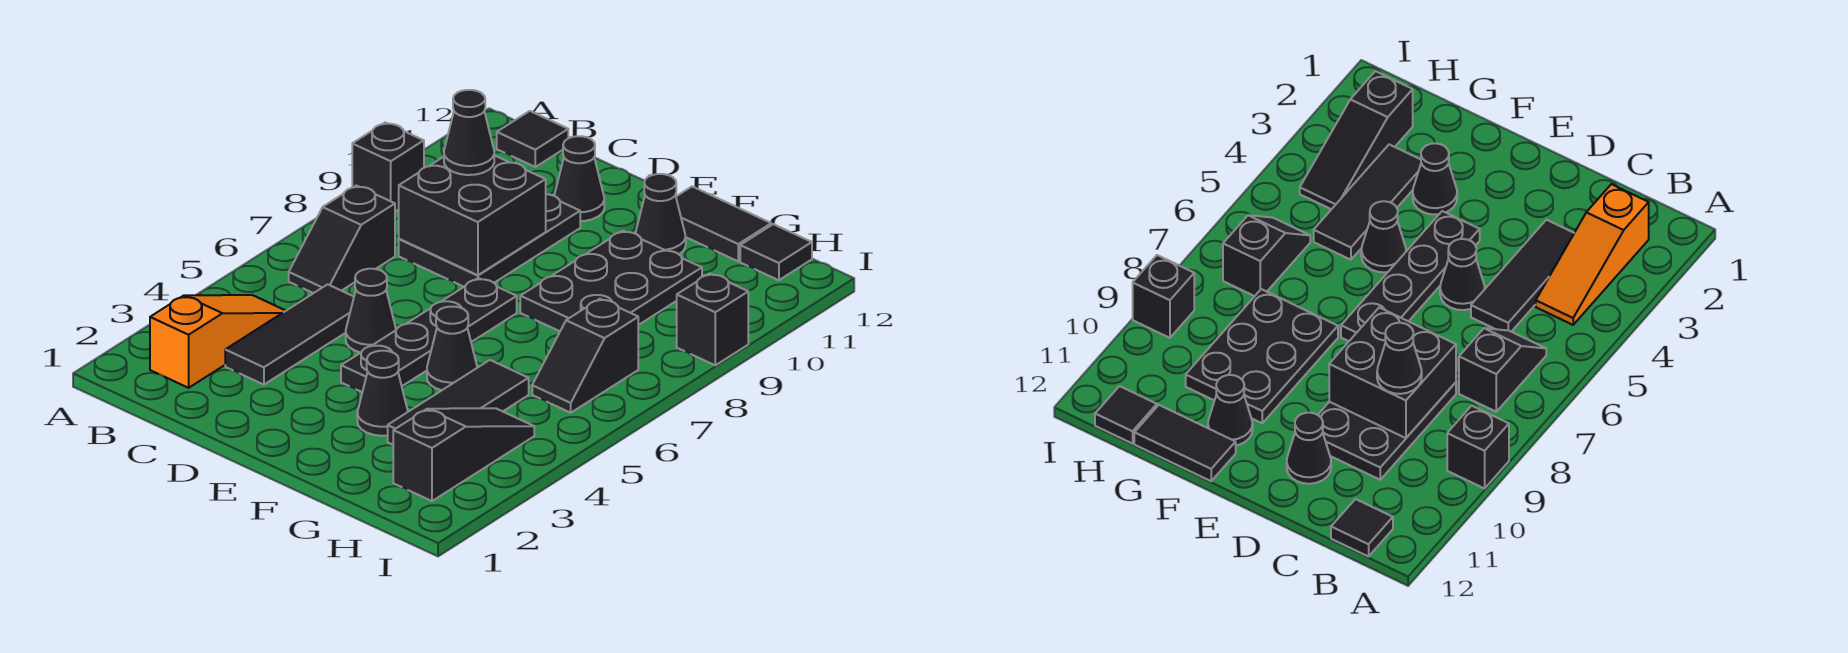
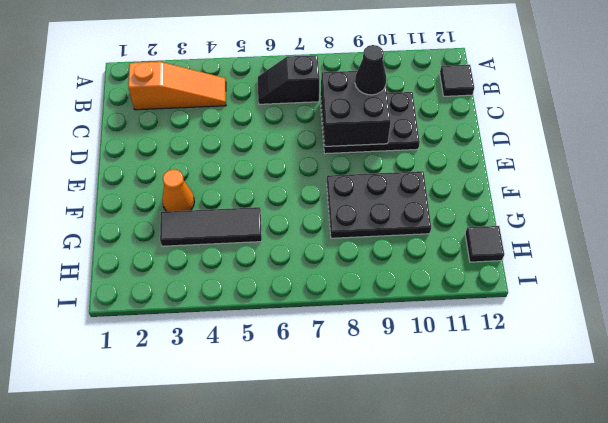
orange 1x1 cone [162,169,194,212] -> black 1x1 cone [357,351,408,436]
none -> black 1x1 brick [352,123,424,212]
none -> black 1x3 tile [225,284,354,385]
none -> black 1x1 cone [346,269,396,353]

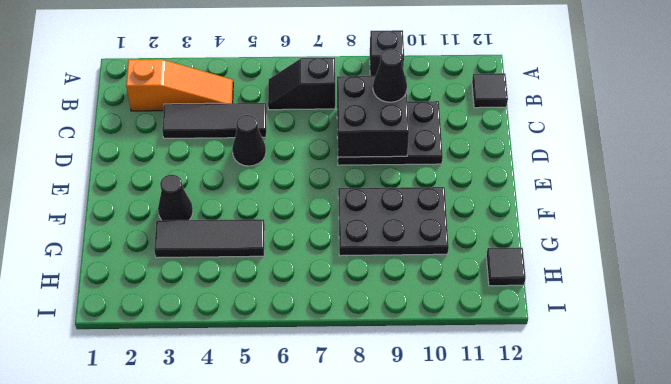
none -> black 1x1 cone [554,136,604,221]
none -> black 1x4 plate [341,278,517,392]
none -> black 1x1 cone [427,307,477,390]

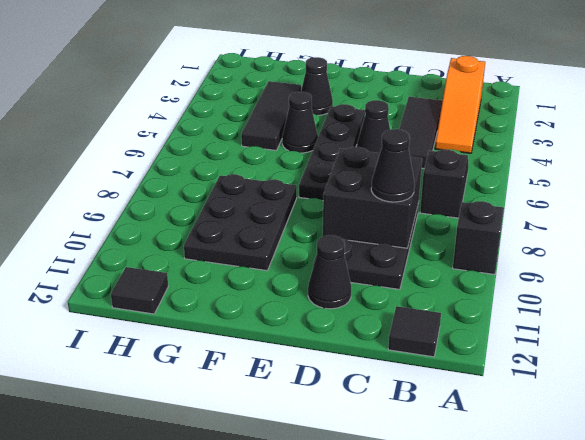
none -> black 1x1 cone [635,174,686,254]
none -> black 1x2 tile [676,187,771,261]
none -> black 1x3 slope [393,408,534,501]

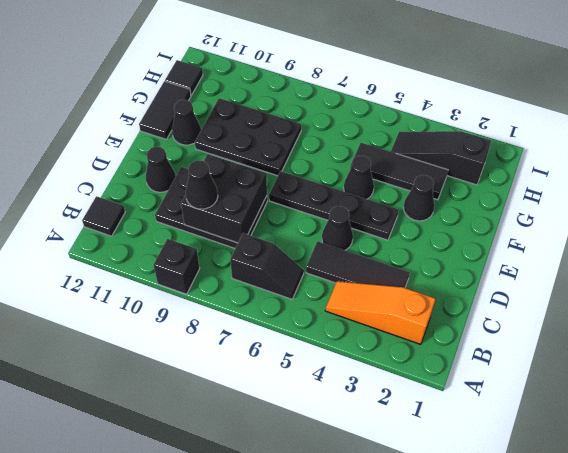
none -> black 1x2 slope [532,299,638,413]
none -> black 1x1 brick [677,274,748,365]

